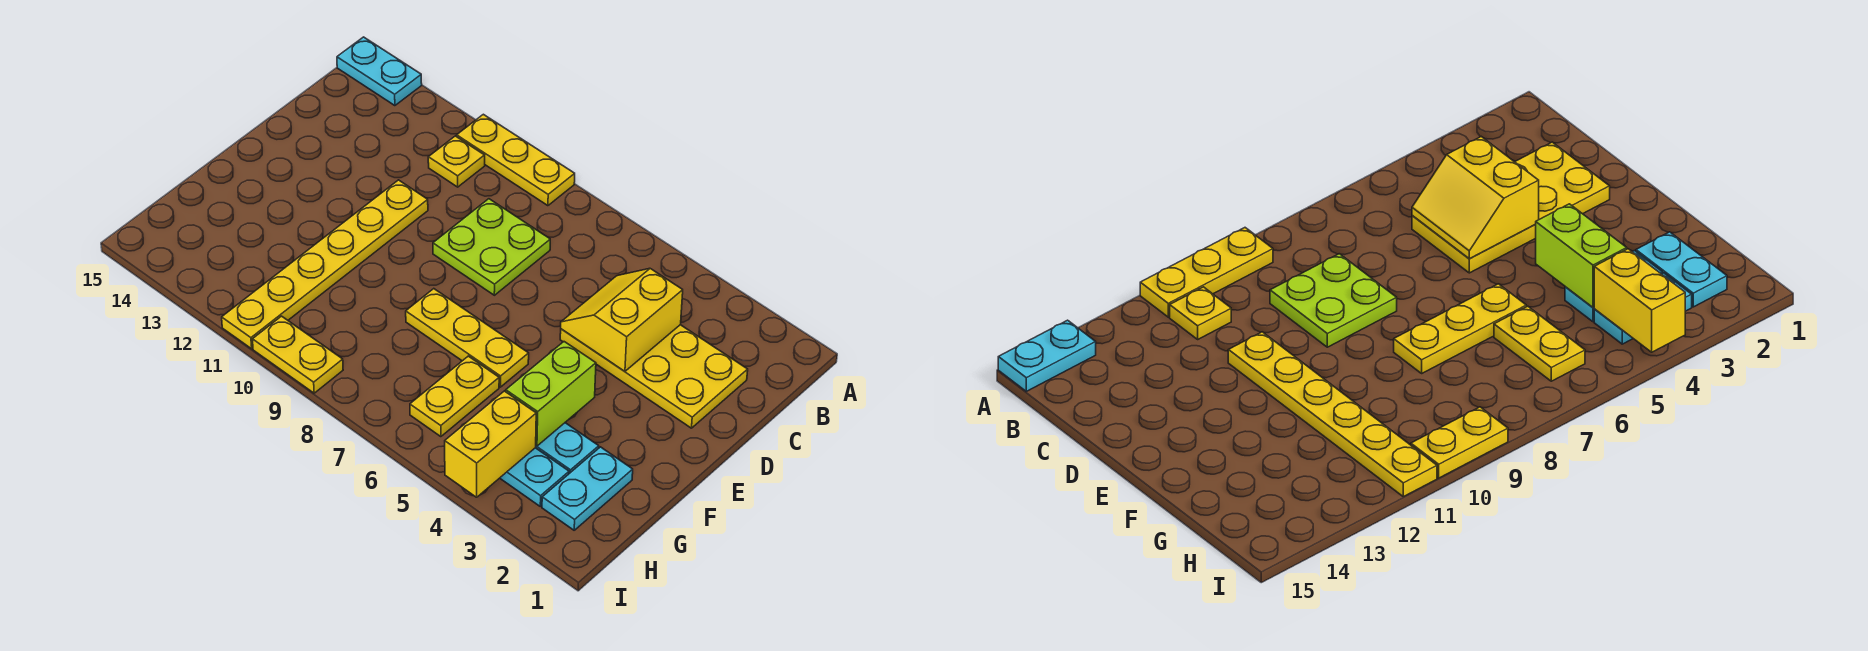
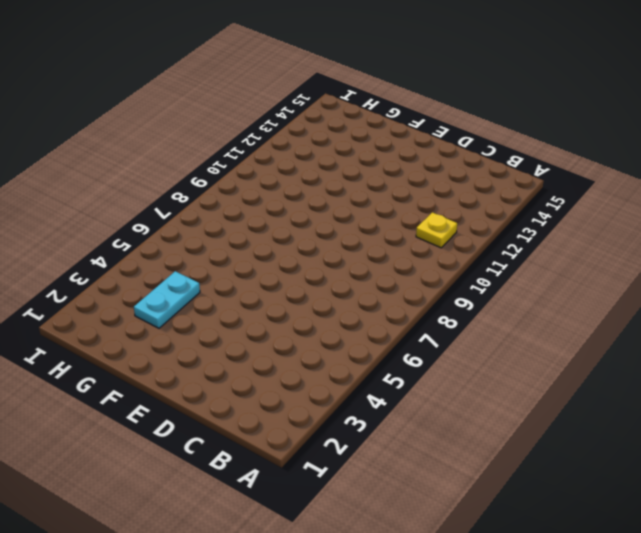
none -> yellow 1x3 plate [457,114,575,206]
none -> cyan 1x2 plate [337,37,422,106]
none -> yellow 2x4 plate [560,325,748,428]

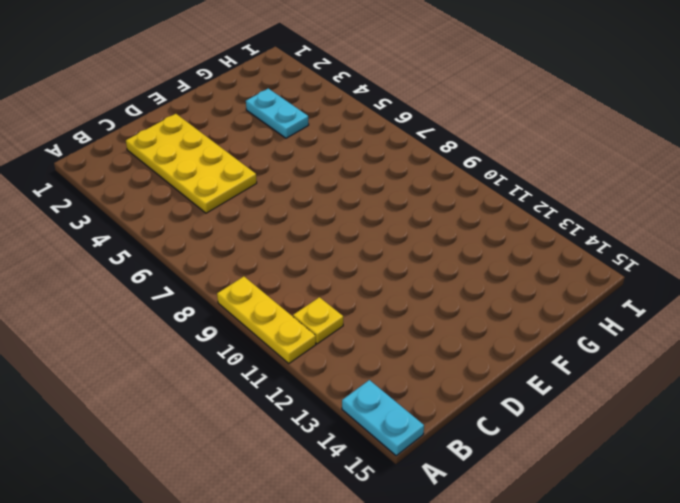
none -> lime 2x2 plate [433,199,550,295]
none -> yellow 1x6 plate [222,180,428,349]
none -> yellow 1x3 plate [406,289,529,387]

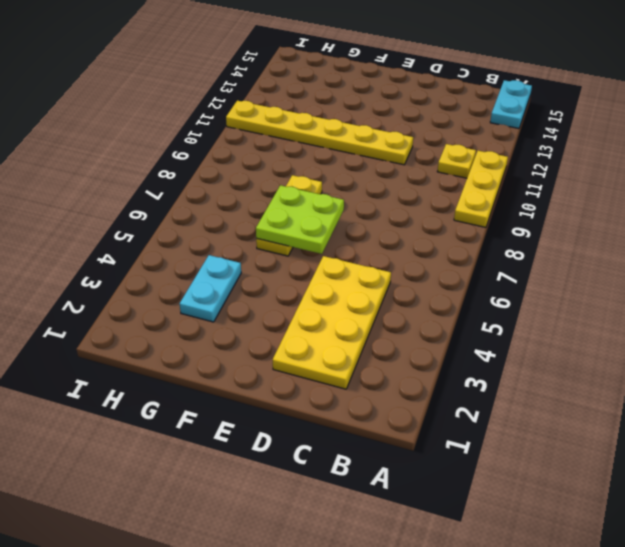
lime 2x2 plate [256,185,344,254] -> lime 2x2 plate moved to [433,199,550,295]
none -> cyan 1x2 plate [542,447,633,530]
none -> yellow 1x2 plate [410,356,499,437]
none -> cyan 1x2 plate [500,448,569,506]

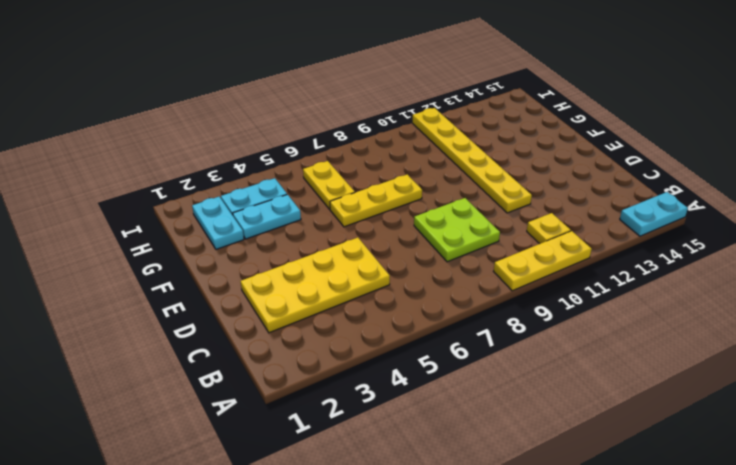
none -> yellow 1x2 plate [252,316,343,393]
none -> yellow 2x2 slope [561,268,683,371]
none -> lime 1x2 brick [506,342,596,446]

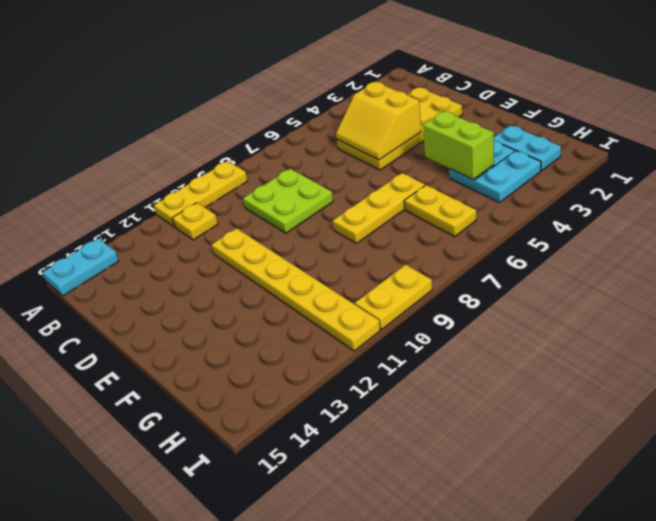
none -> yellow 1x2 brick [445,391,536,497]

